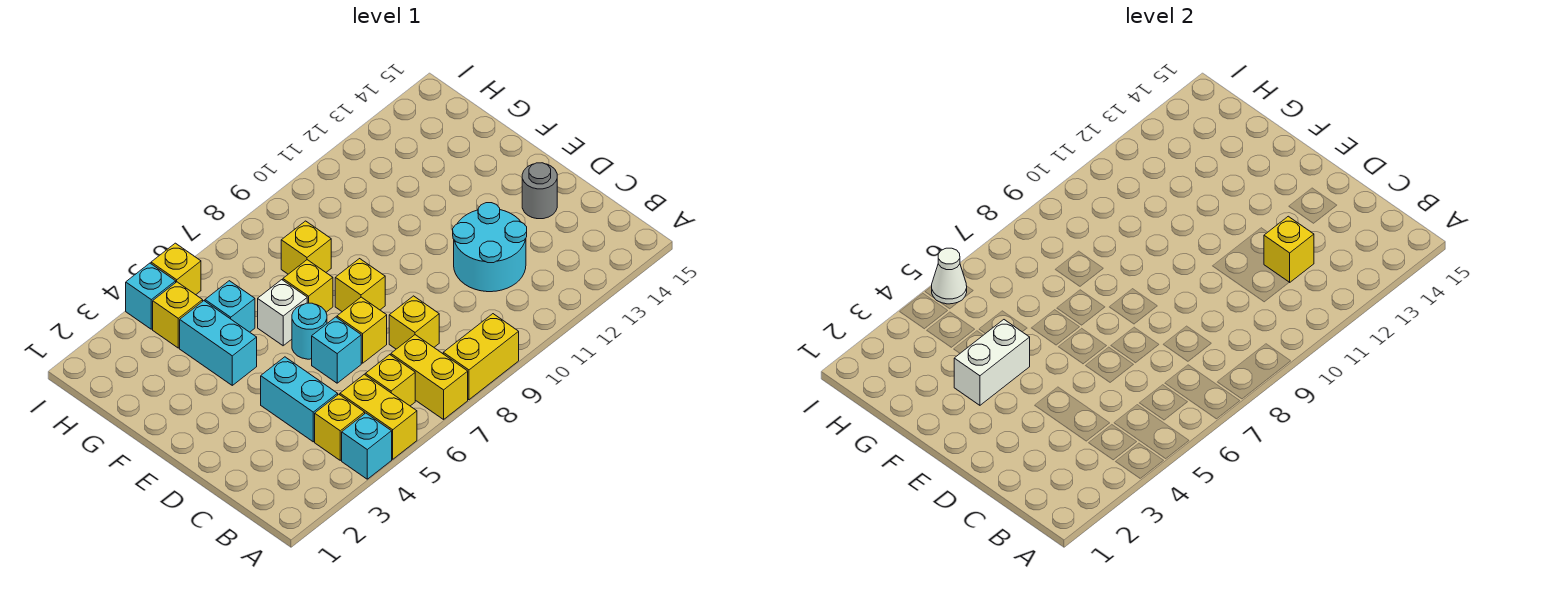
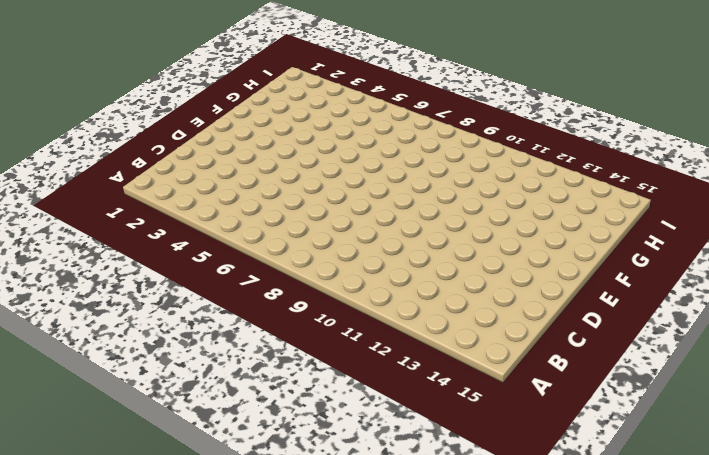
none -> cyan 1x1 brick [342,413,392,479]
none -> yellow 1x2 brick [340,374,417,459]
none -> yellow 1x2 brick [391,335,468,419]

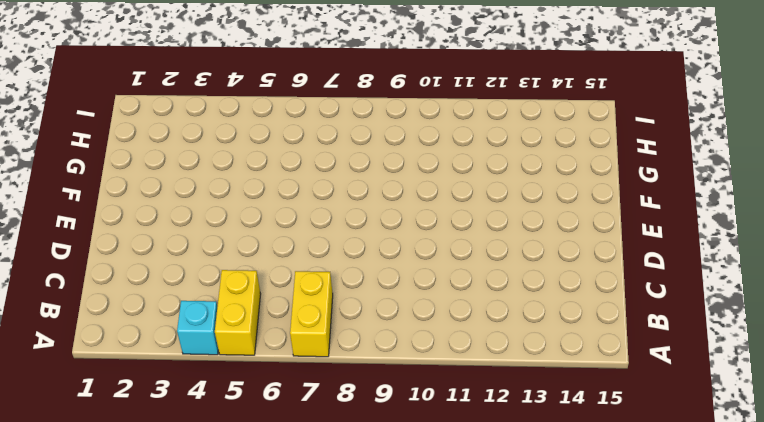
none -> yellow 1x2 brick [443,314,519,400]
none -> yellow 1x1 brick [315,394,365,460]
none -> yellow 1x1 brick [365,355,415,406]

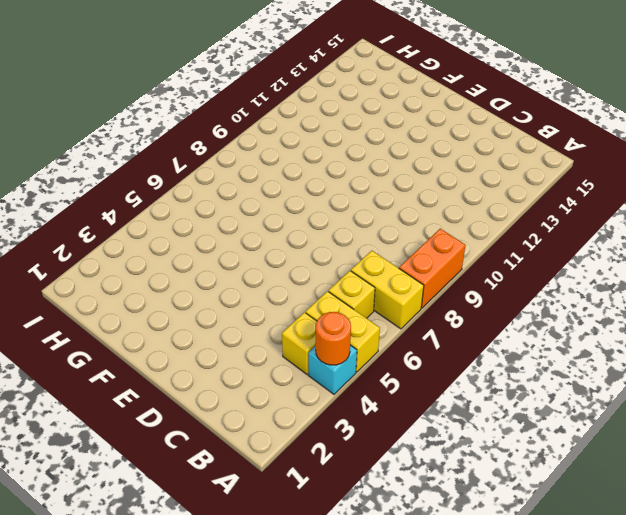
orange 1x1 round brick [316,312,351,365] -> none
orange 1x2 brick [399,229,466,308] -> yellow 1x2 brick [443,314,519,400]
none -> cyan 1x2 brick [261,357,338,442]
none -> yellow 1x1 brick [389,296,439,349]
none -> cyan 2x2 round brick [453,203,527,292]

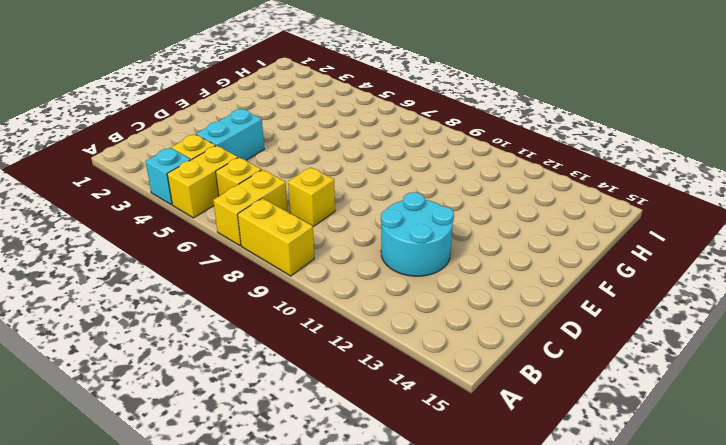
none -> cyan 1x1 brick [312,317,361,383]
none -> yellow 1x1 brick [337,297,387,363]
none -> grey 1x1 round brick [522,163,557,219]

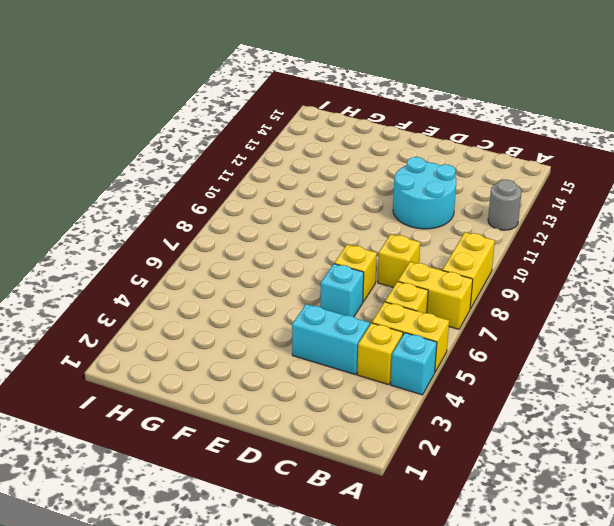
grey 1x1 round brick [488,180,522,230] -> grey 1x1 round brick moved to [522,163,557,219]
none -> cyan 1x1 round brick [292,303,327,359]
none -> yellow 1x1 brick [335,259,385,312]
none -> cyan 1x2 brick [180,301,257,385]

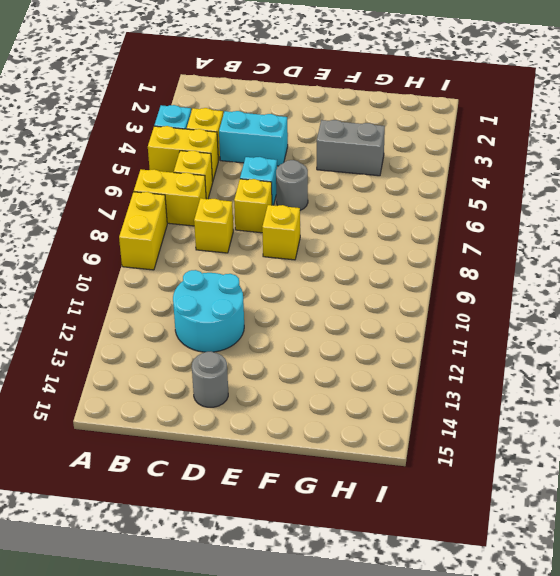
grey 1x1 round brick [276,160,308,210] -> cyan 1x1 round brick [292,303,327,359]
grey 1x2 brick [317,120,385,176] -> cyan 1x2 brick [180,301,257,385]
none -> white 1x1 brick [258,280,307,346]
none -> yellow 1x1 brick [283,260,333,312]
none -> cyan 1x1 brick [205,281,255,332]

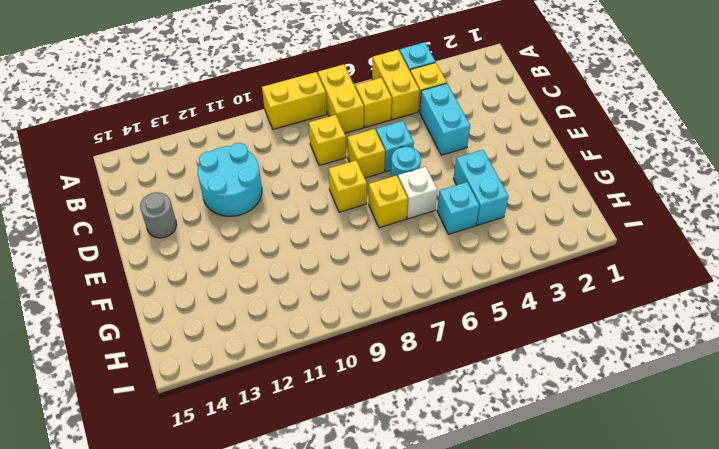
none -> yellow 1x1 brick [281,221,331,274]
none -> yellow 1x1 brick [153,282,203,348]
none -> cyan 1x1 brick [126,263,176,329]

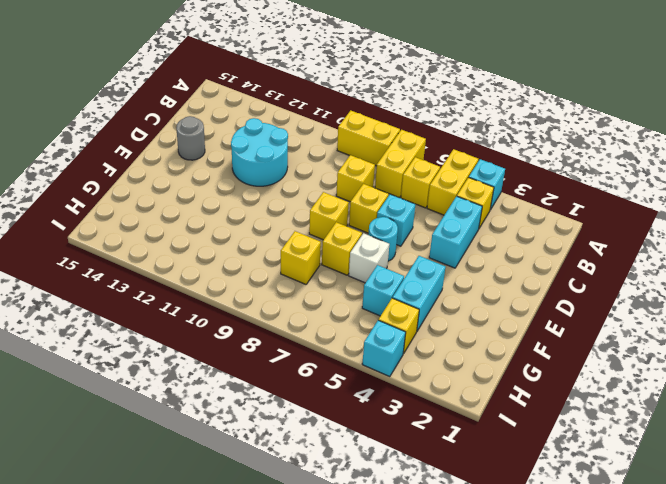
none -> yellow 1x1 brick [151,243,201,295]
none -> yellow 1x1 brick [1264,216,1314,282]
none -> white 1x2 brick [954,320,1030,405]

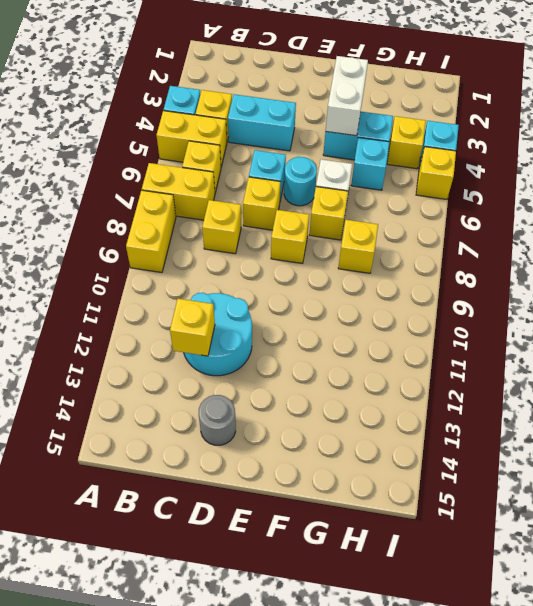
none -> white 1x1 cone [932,248,967,304]

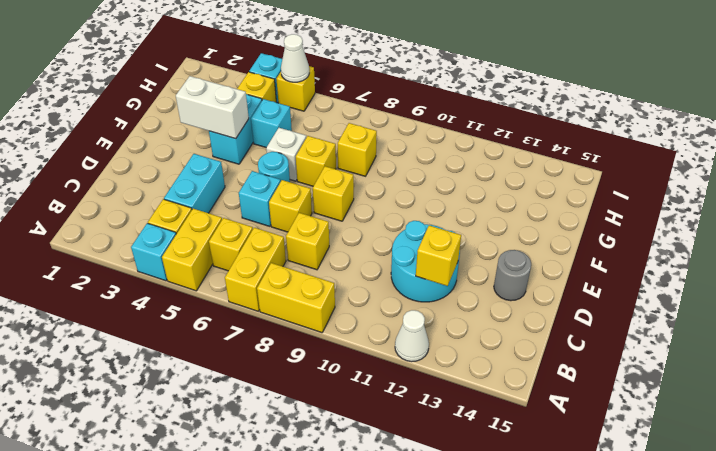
white 1x1 cone [395,310,429,362] -> none

